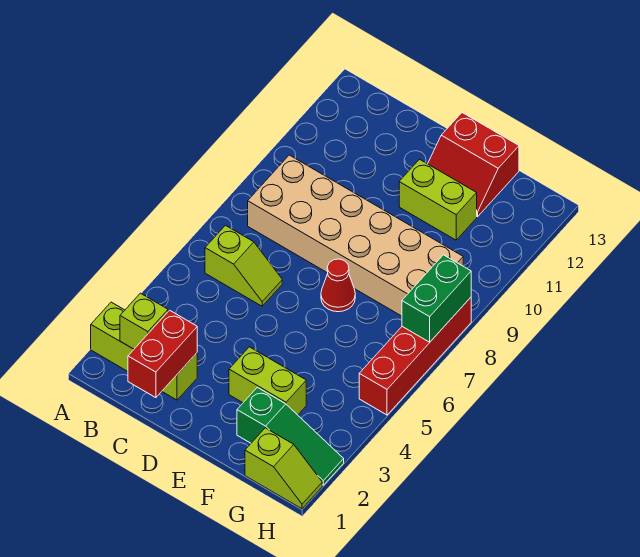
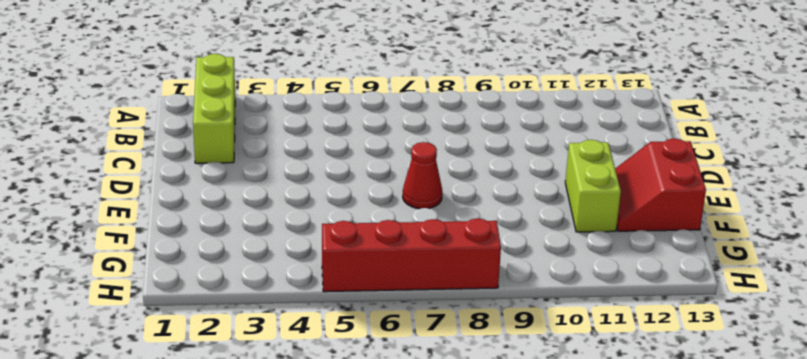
none -> lime 1x2 slope [205,226,282,306]
none -> tan 2x6 brick [248,155,463,316]
none -> lime 1x2 brick [229,347,306,415]

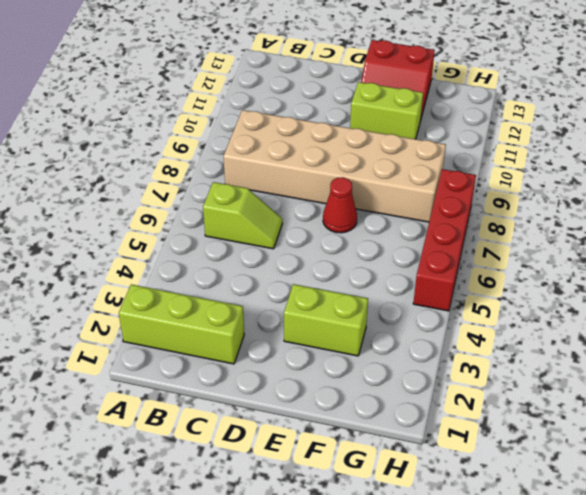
none -> green 1x3 slope [237,387,344,485]
none -> lime 1x2 slope [245,428,322,509]
none -> lime 1x1 brick [120,293,168,349]

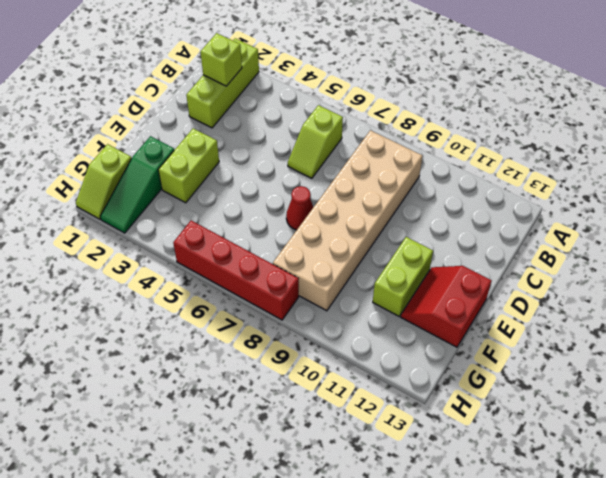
none -> red 1x2 brick [128,310,197,398]
none -> green 1x2 brick [402,255,471,342]

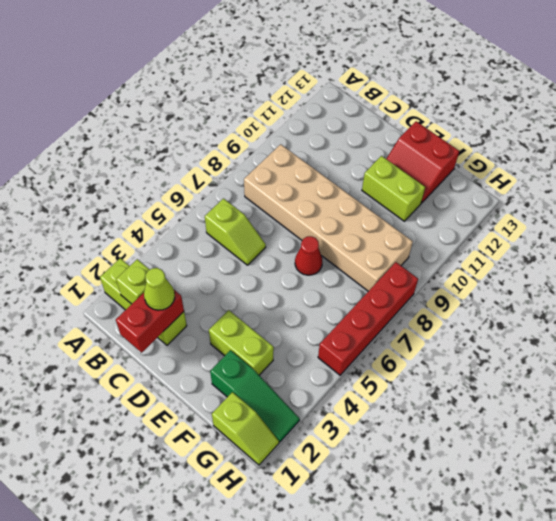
lime 1x1 cone [144,268,175,310] -> none
none -> green 1x2 brick [402,255,471,342]

